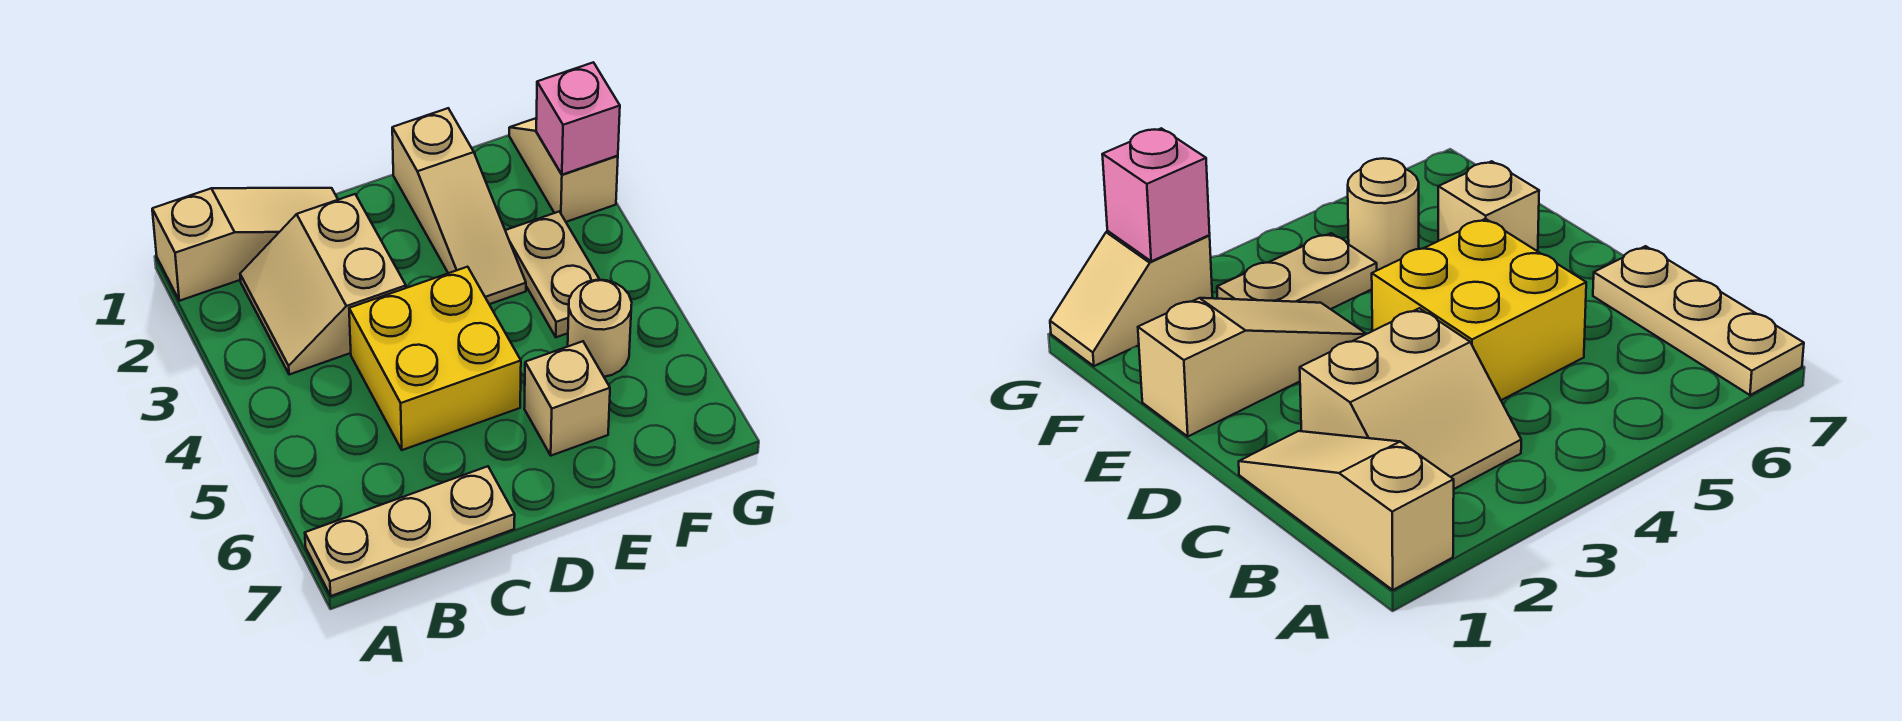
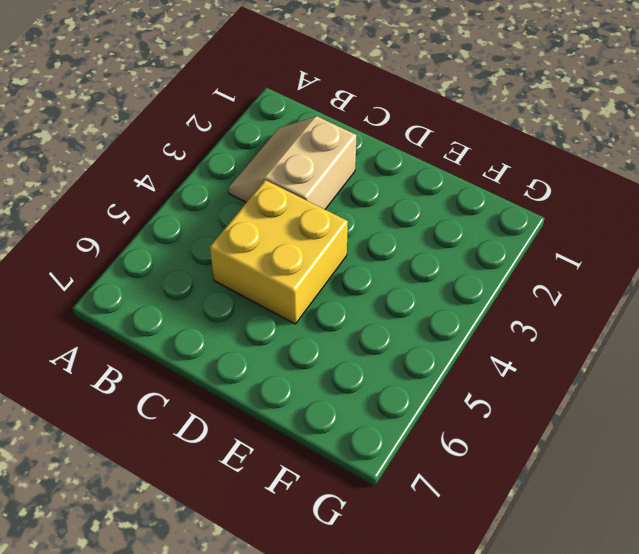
none -> tan 1x3 slope [152,188,338,301]
none -> tan 1x3 plate [305,466,515,596]

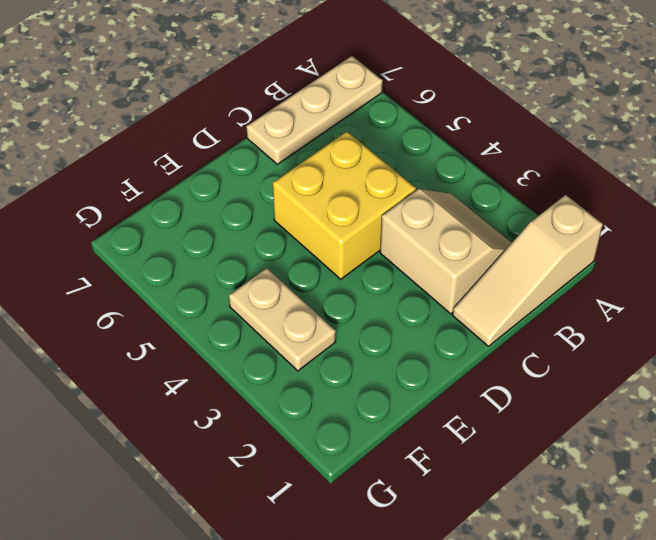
none -> tan 1x3 slope [392,108,526,304]
none -> tan 1x1 brick [524,341,610,456]

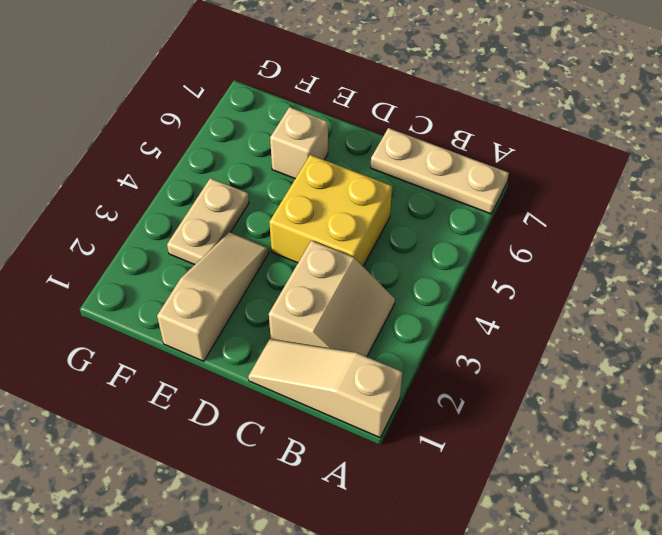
none -> tan 1x1 round brick [568,280,632,377]
none -> tan 1x2 slope [509,118,618,222]

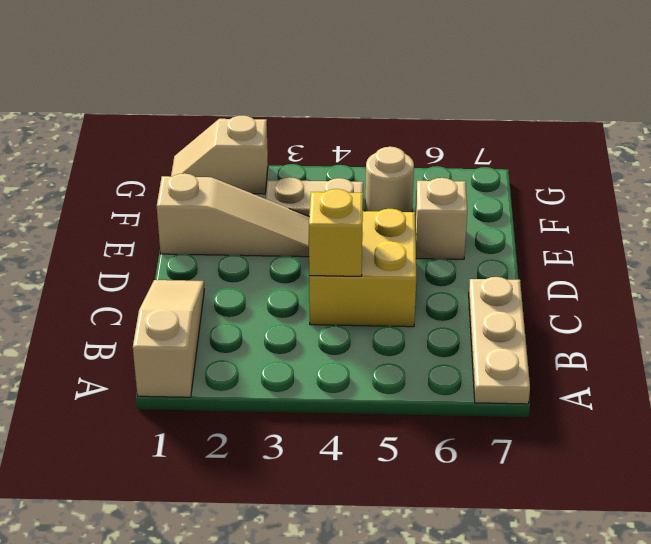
yellow 1x1 brick [309,189,363,276] -> none
none -> tan 2x2 slope [240,194,406,375]
none -> pink 1x1 brick [536,62,620,175]

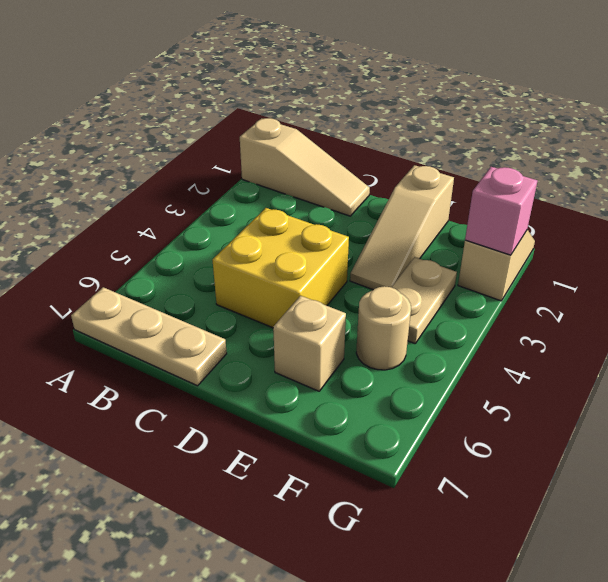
none -> tan 2x2 slope [240,194,406,375]

